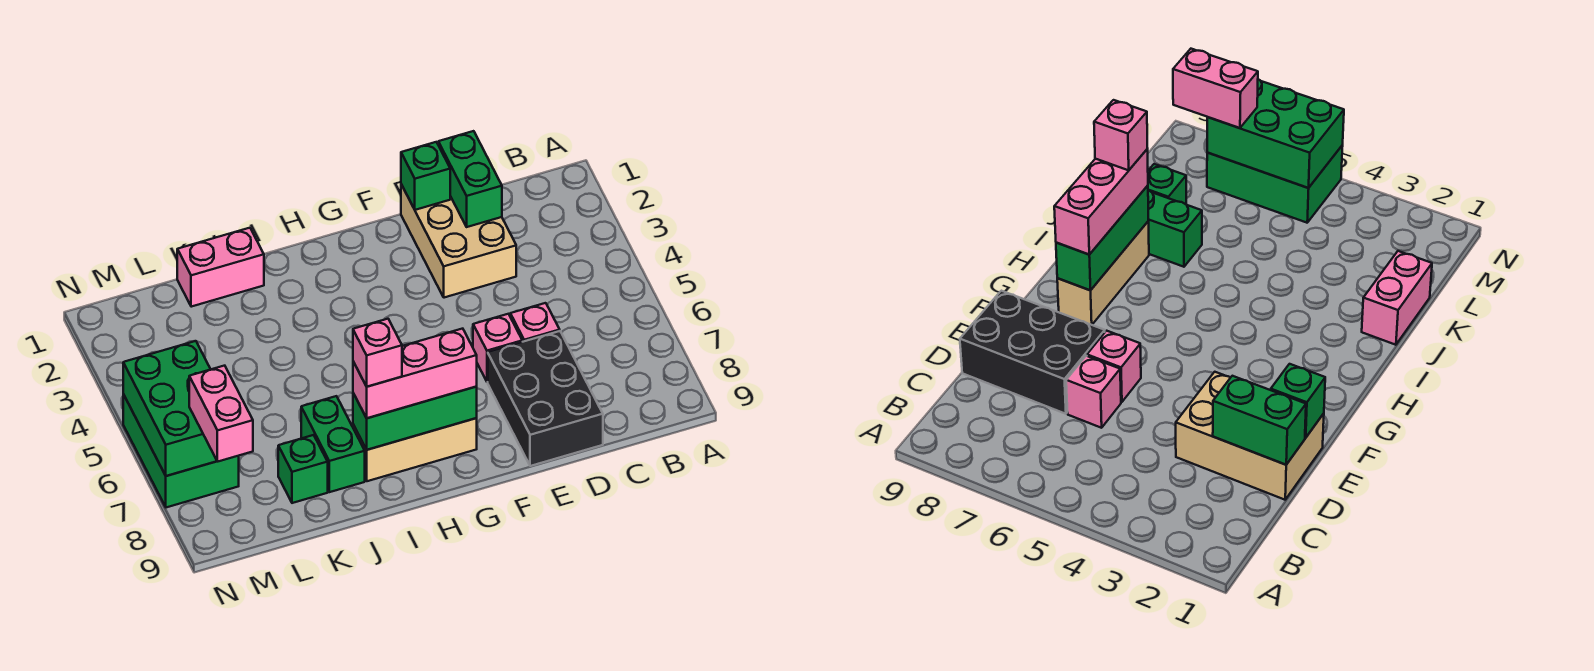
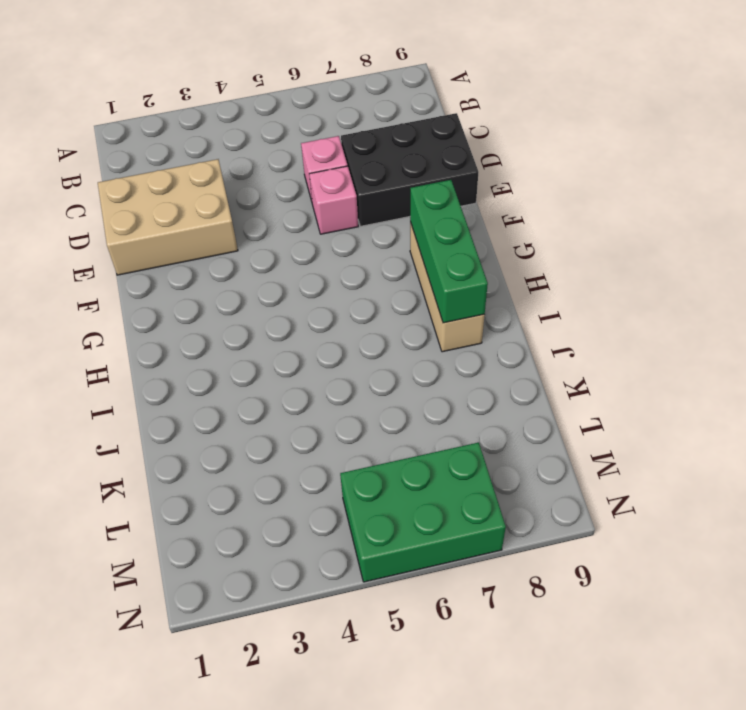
none -> pink 1x2 brick [177,228,264,307]
none -> green 1x2 brick [301,396,365,492]
none -> green 1x1 brick [278,435,328,503]

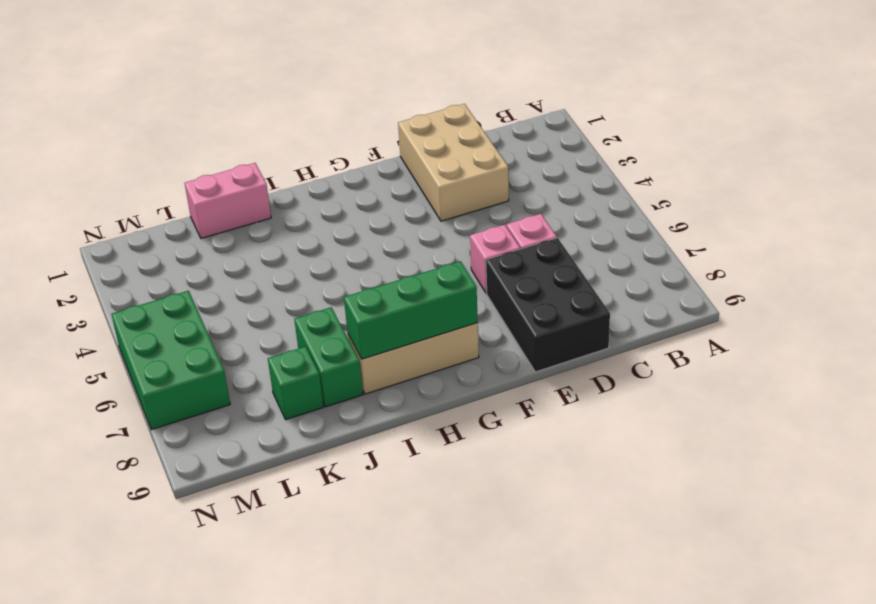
none -> green 1x2 brick [438,131,502,227]
none -> green 1x1 brick [401,142,450,210]
none -> green 2x3 brick [123,341,217,476]

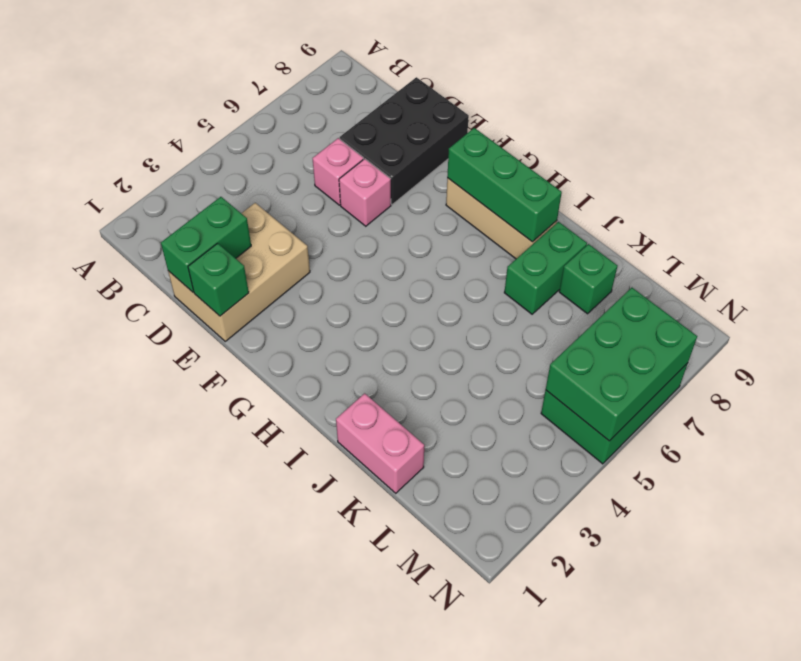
none -> pink 1x3 brick [353,329,477,418]
none -> pink 1x2 brick [189,366,253,462]
none -> pink 1x1 brick [353,319,402,387]

